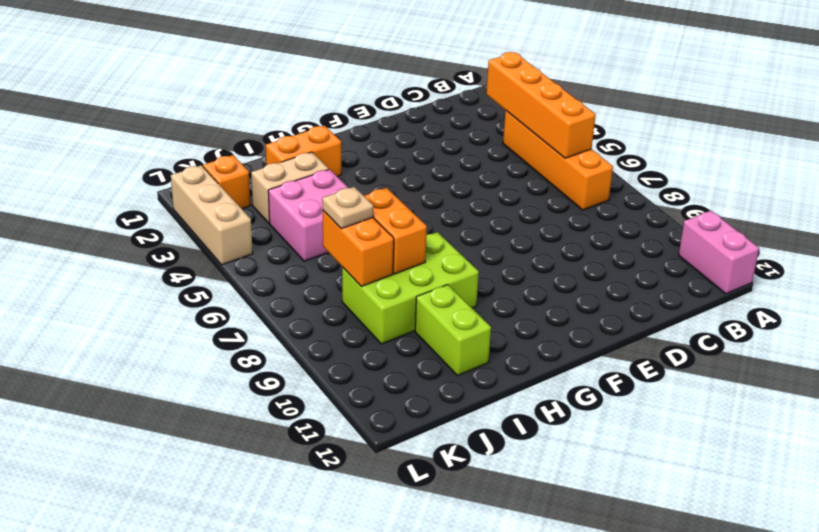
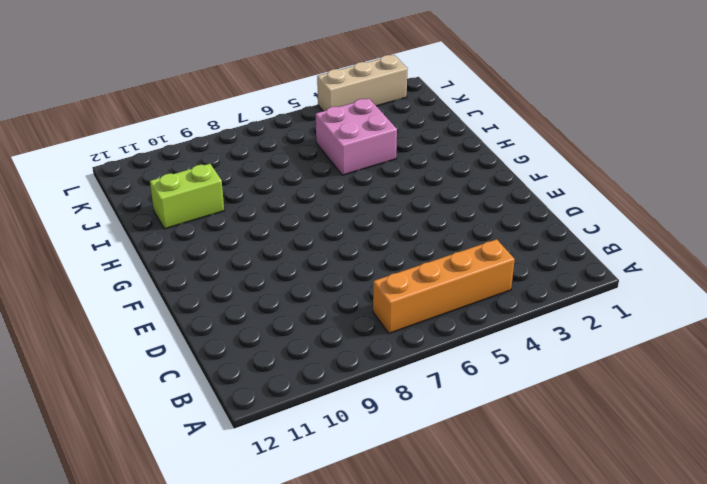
none -> pink 1x2 brick [679,211,759,294]
none -> orange 1x2 brick [266,126,341,176]
none -> lime 2x3 brick [342,232,479,344]

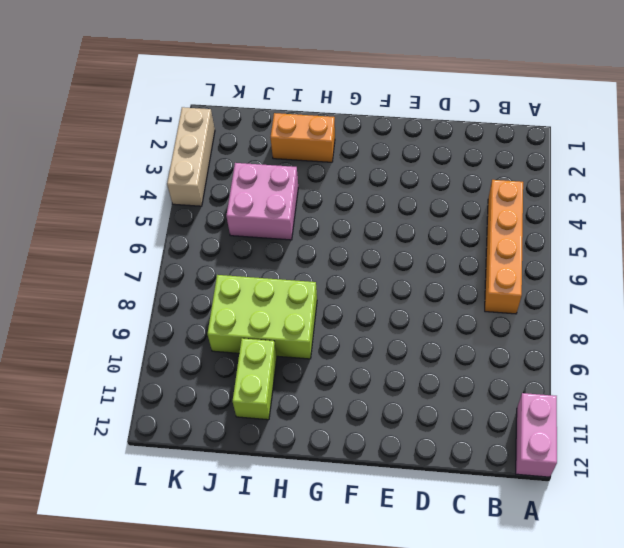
none -> tan 1x2 brick [251,152,329,223]
none -> orange 1x1 brick [203,155,250,209]
none -> orange 1x4 brick [486,52,596,158]

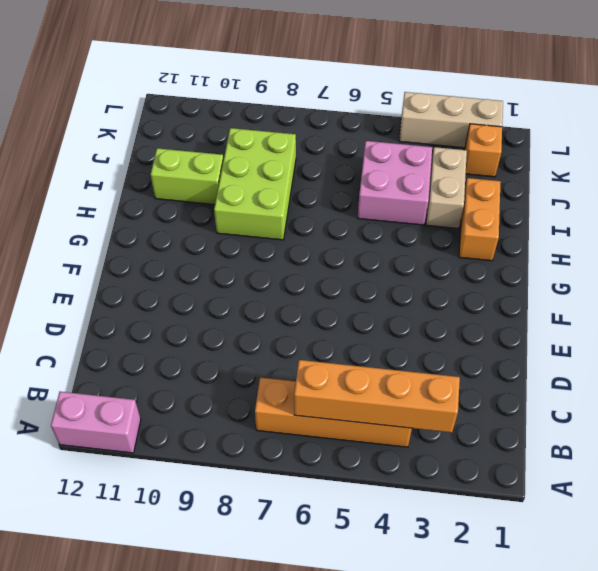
none -> orange 1x2 brick [364,188,427,274]
none -> orange 1x2 brick [323,211,394,286]
none -> tan 1x1 plate [322,187,373,229]

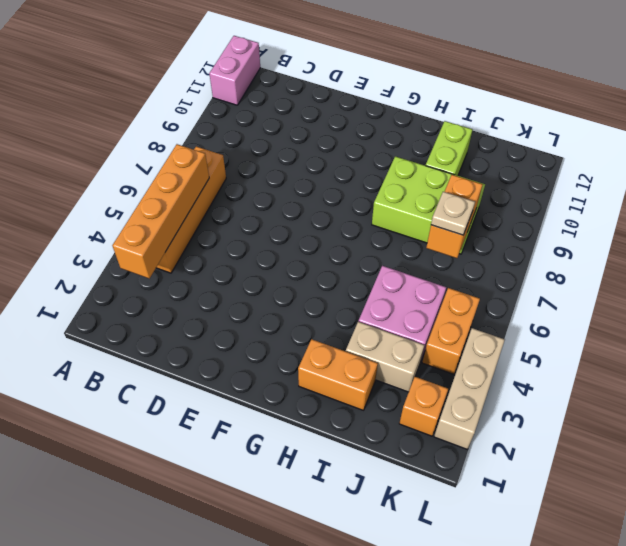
orange 1x2 brick [422,288,480,374] -> orange 1x2 brick moved to [364,188,427,274]

